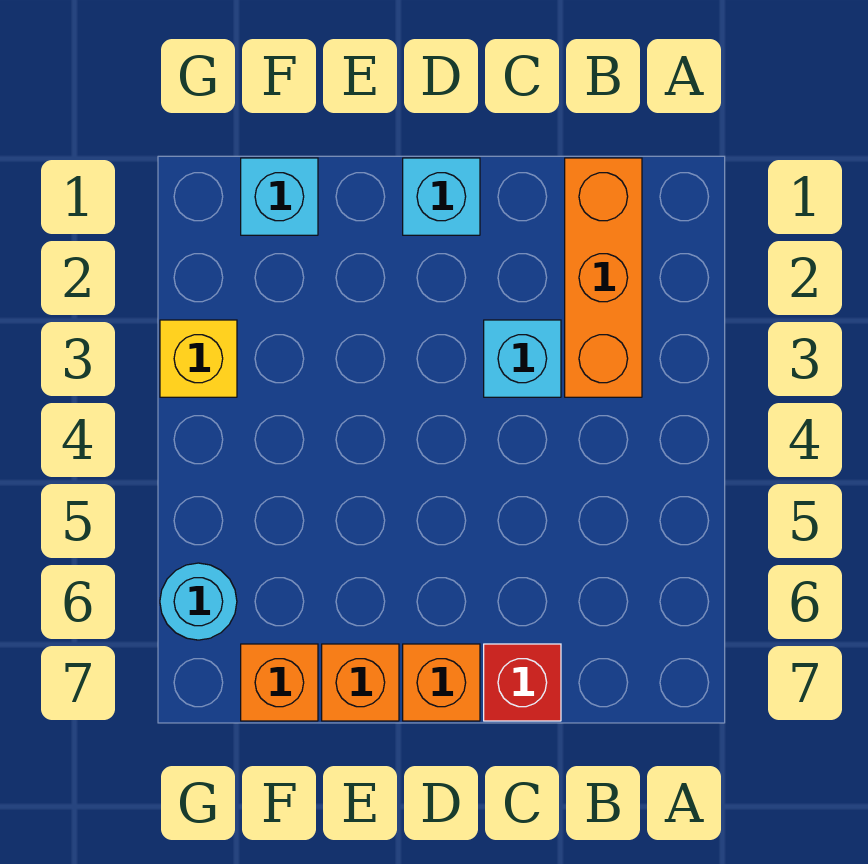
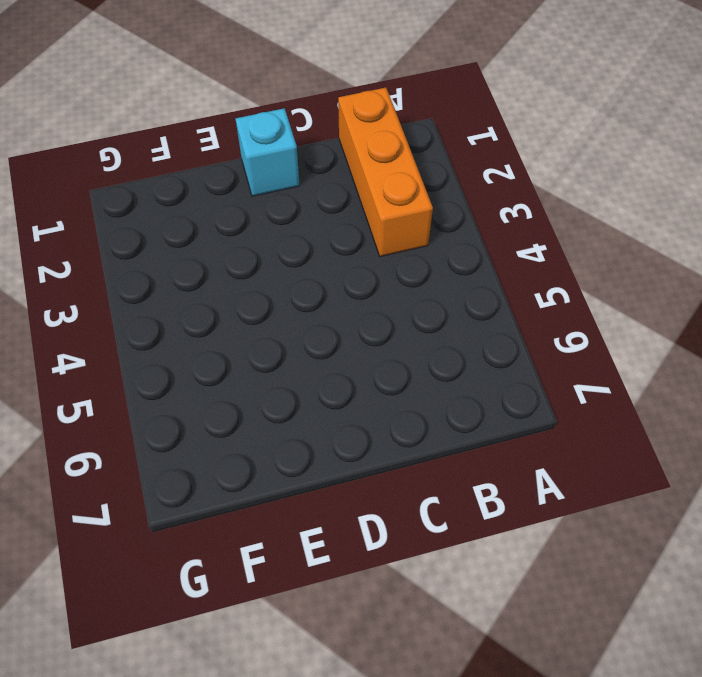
none -> cyan 1x1 brick [484,320,561,397]
none -> red 1x1 brick [484,644,561,721]

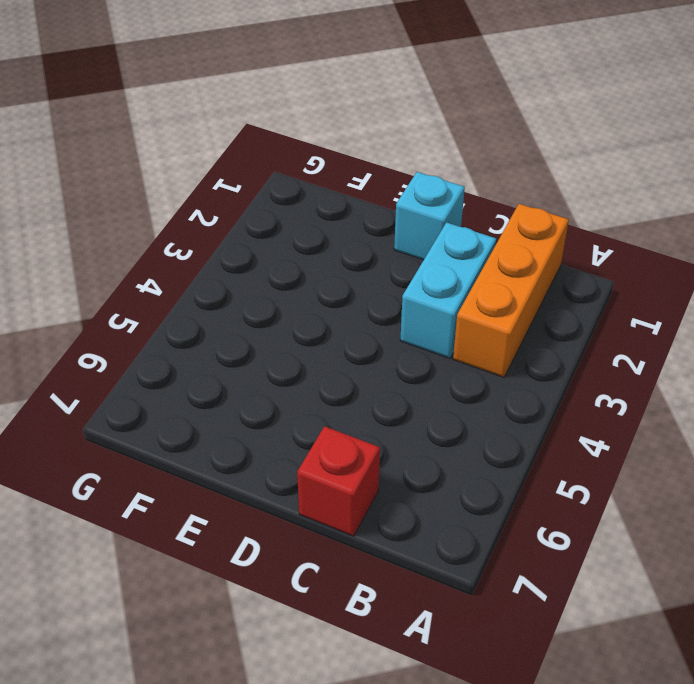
cyan 1x2 brick [400,222,496,358] -> cyan 1x1 brick [484,320,561,397]
none -> orange 1x1 brick [403,644,480,721]
none -> orange 1x1 brick [322,644,399,721]

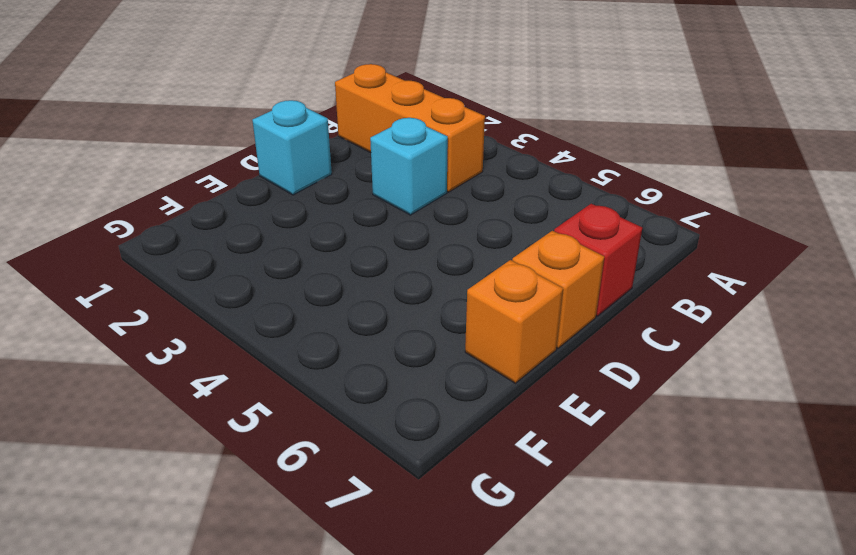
none -> cyan 1x1 brick [241,158,318,235]
none -> orange 1x1 brick [241,644,318,721]

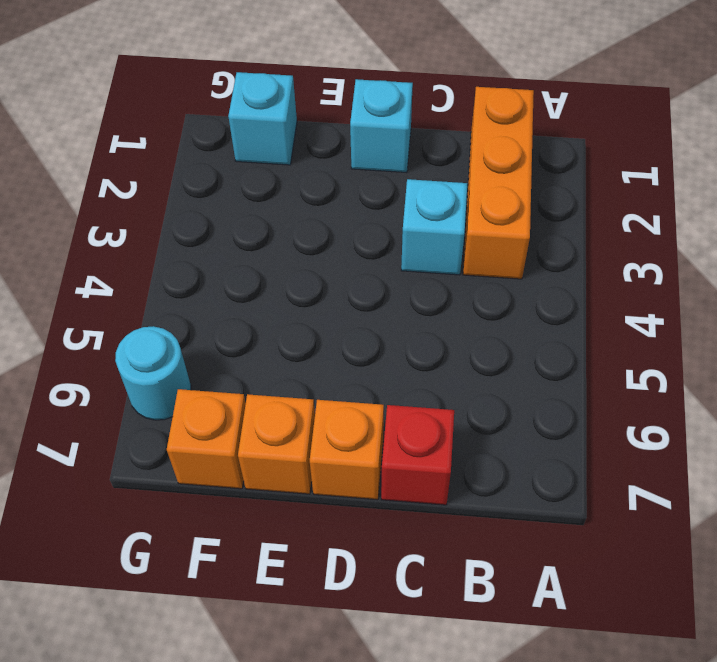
none -> yellow 1x1 brick [160,320,237,397]

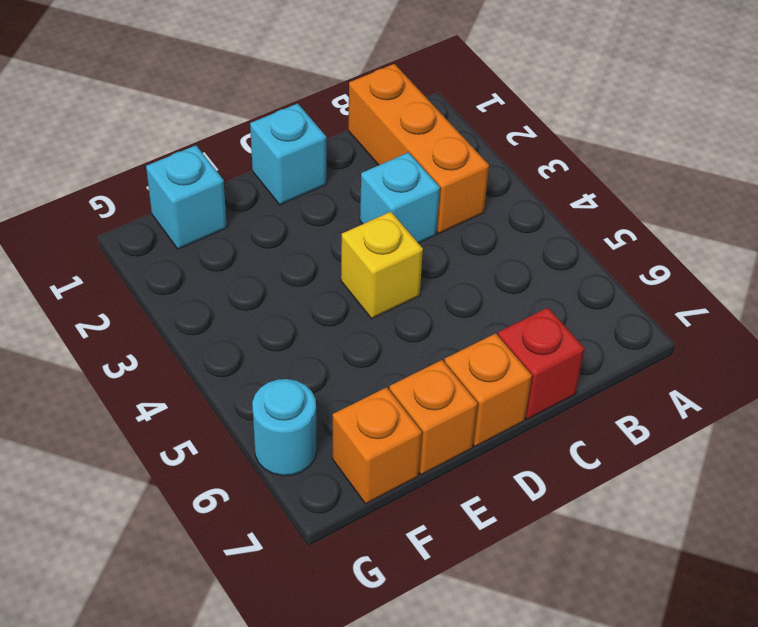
yellow 1x1 brick [341,212,423,319] -> yellow 1x1 brick moved to [160,320,237,397]

